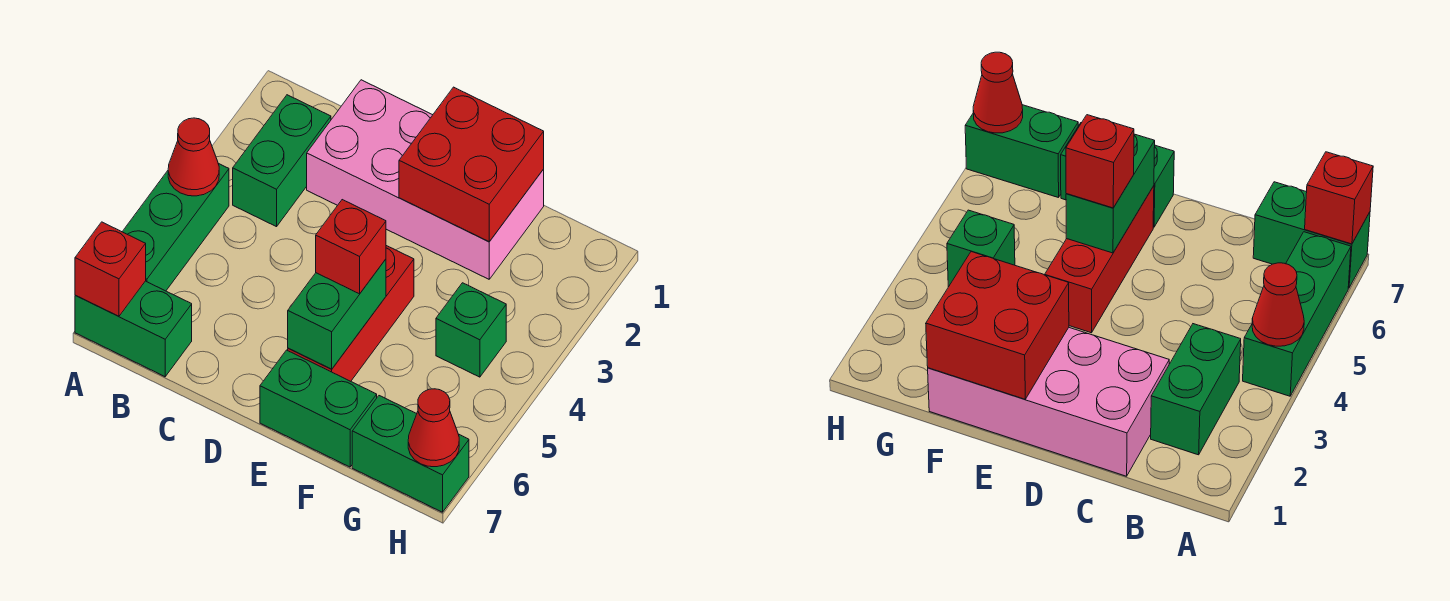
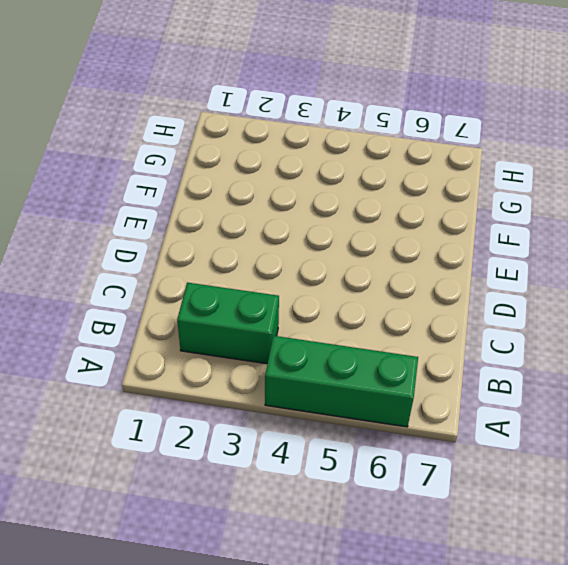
none -> green 1x2 brick [75,281,192,377]
none -> pink 2x4 brick [307,80,544,279]
none -> red 1x3 brick [288,246,414,381]

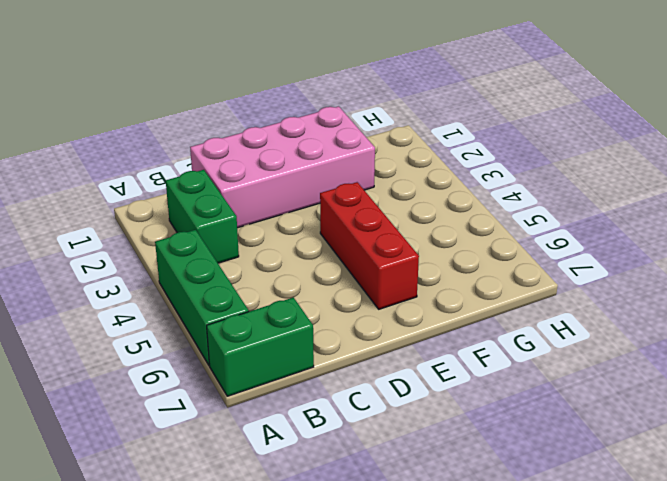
none -> green 1x2 brick [260,350,377,467]
none -> green 1x1 brick [436,283,506,377]
none -> green 1x2 brick [352,396,469,512]

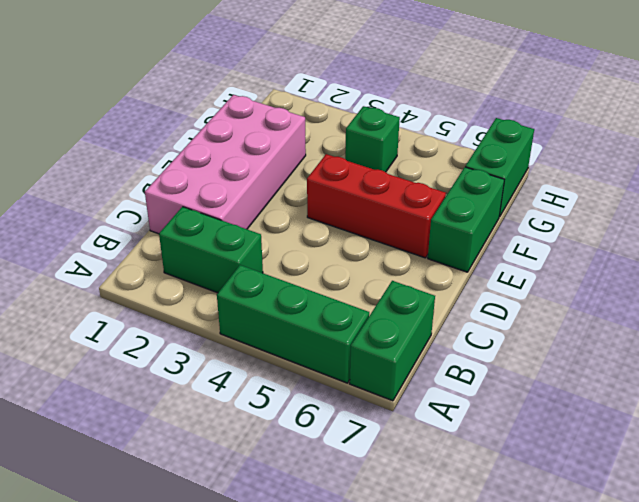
none -> red 1x1 cone [168,118,219,196]
none -> red 1x1 brick [75,222,146,316]
none -> red 2x2 brick [399,87,544,242]

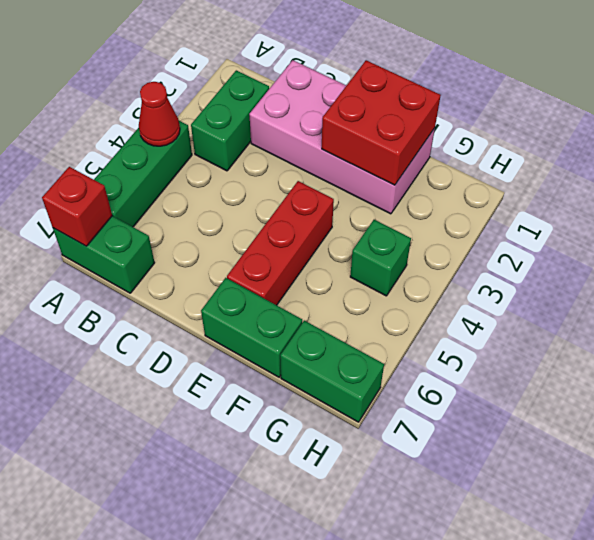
none -> green 1x2 brick [288,259,386,369]
none -> red 1x1 cone [408,389,459,467]
none -> red 1x1 brick [316,200,386,294]

